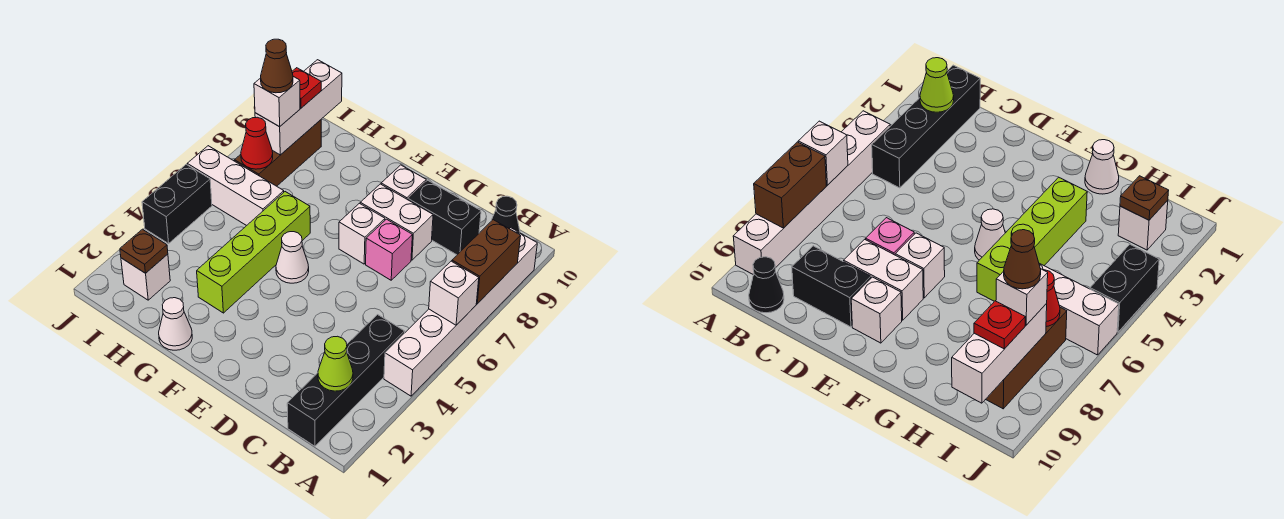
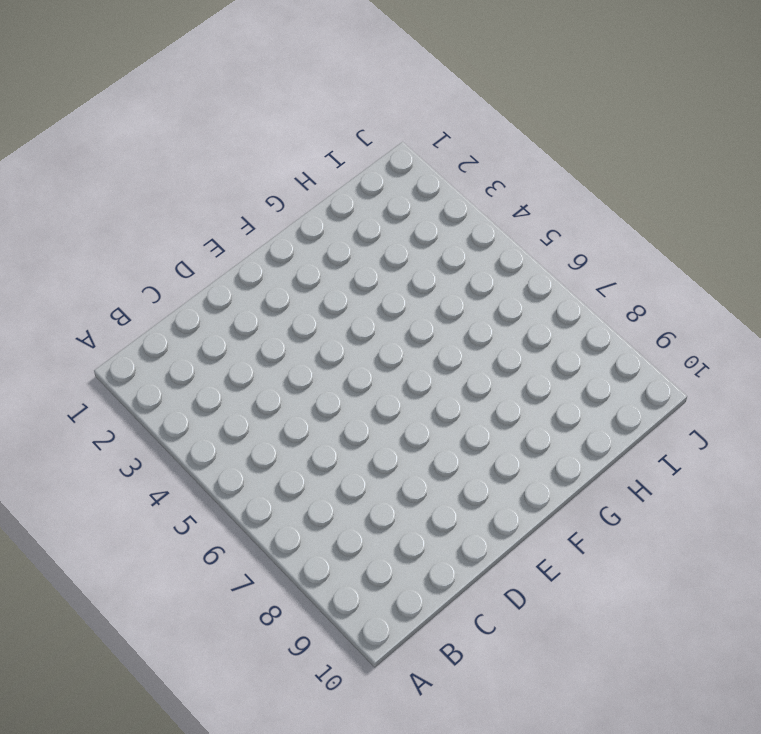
none -> white 1x6 brick [384,228,537,396]
none -> black 1x4 brick [287,315,405,446]
none -> black 1x1 cone [491,196,520,233]

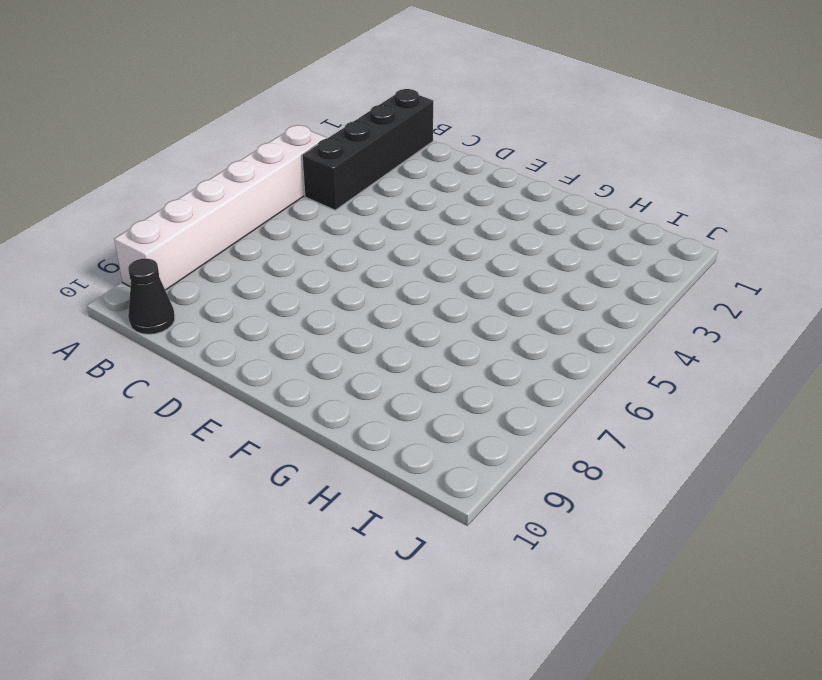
none -> black 1x2 brick [408,180,481,255]
none -> pink 1x1 brick [366,219,412,280]
none -> white 1x2 brick [360,184,433,260]

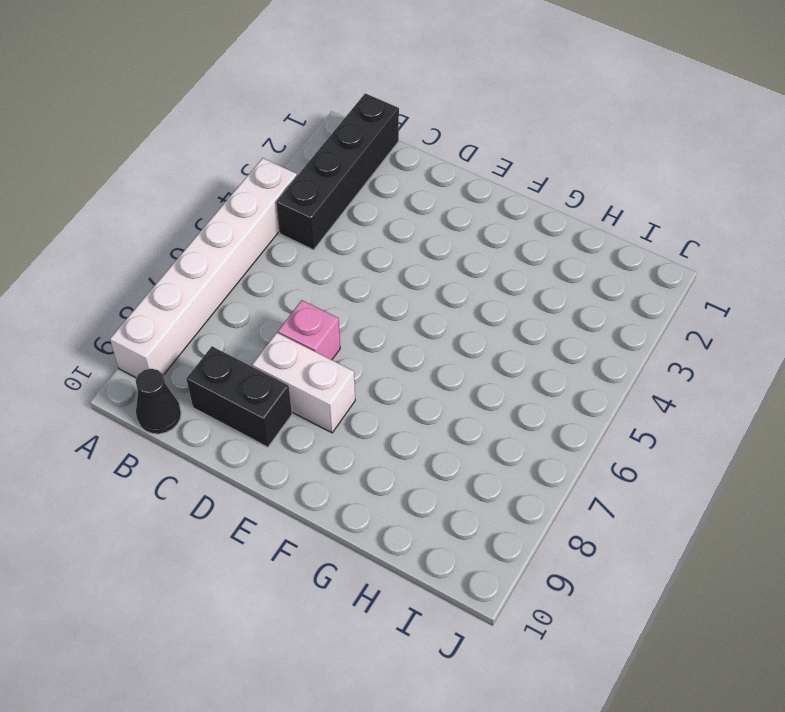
none -> white 1x1 brick [339,203,385,264]
none -> white 1x1 brick [381,165,426,200]
none -> white 1x1 cone [276,232,309,283]

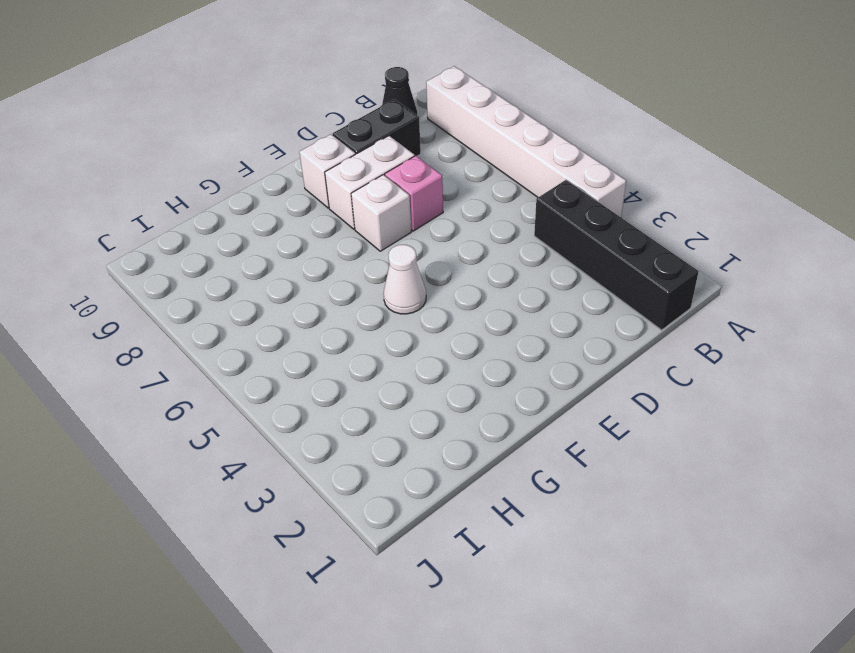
none -> white 1x1 cone [159,298,192,350]
none -> lime 1x4 brick [197,192,310,313]
none -> white 1x3 brick [187,146,284,226]

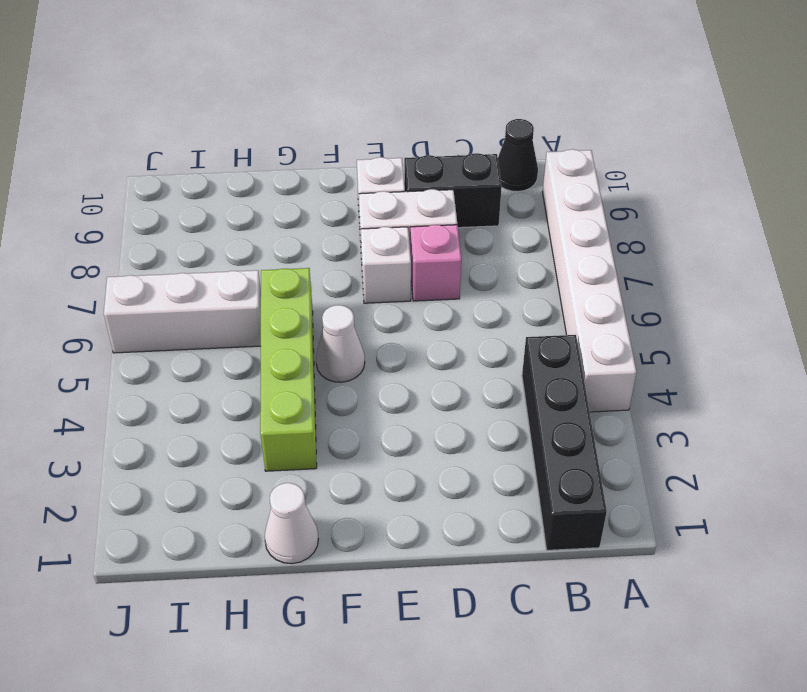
none -> white 1x1 brick [121,254,170,300]
none -> brown 1x3 brick [235,120,321,186]
none -> black 1x2 brick [142,164,212,244]

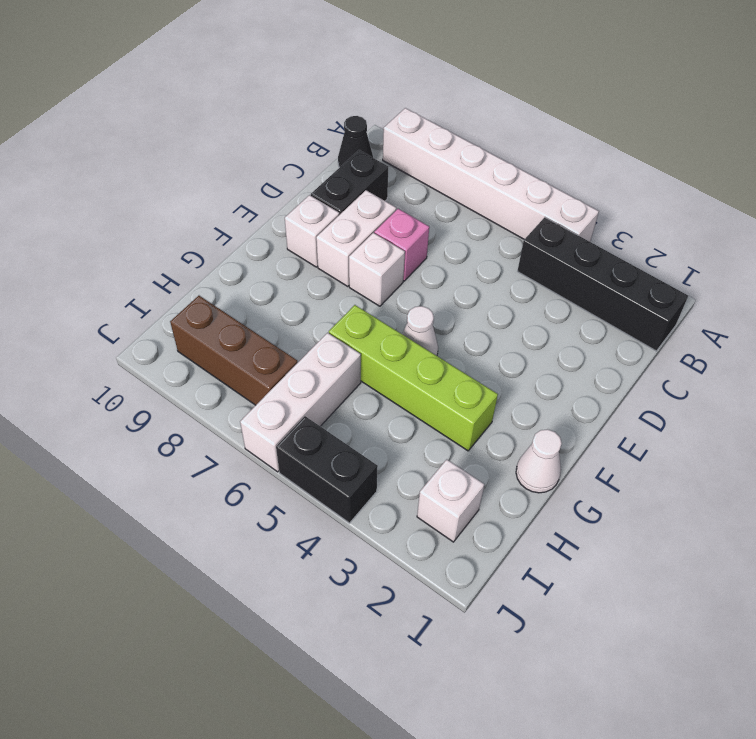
none -> white 1x1 brick [429,261,479,325]
none -> brown 1x2 brick [452,220,521,304]
none -> lime 1x1 cone [318,336,353,391]

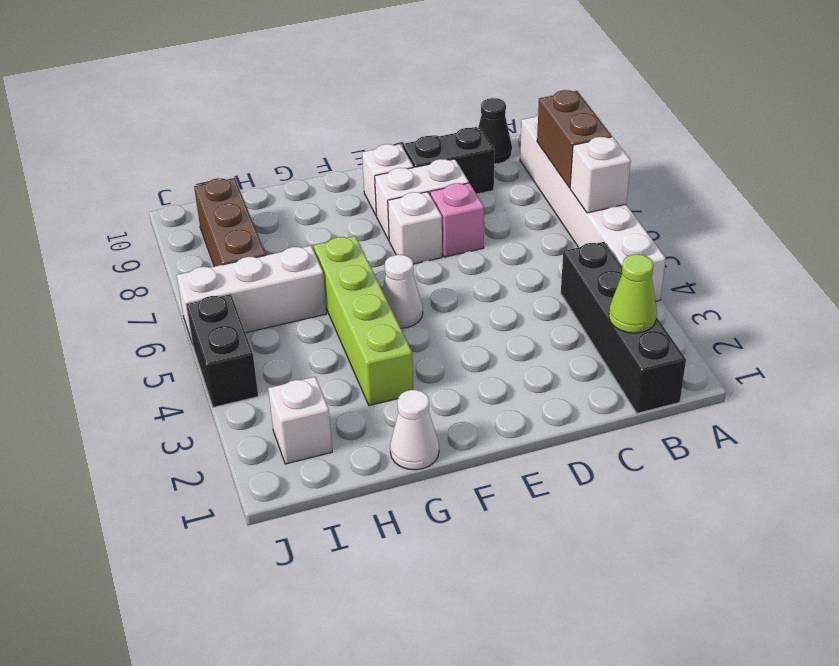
none -> brown 1x1 plate [120,229,168,273]
none -> red 1x1 cone [241,117,273,169]
none -> white 1x3 brick [255,60,342,155]

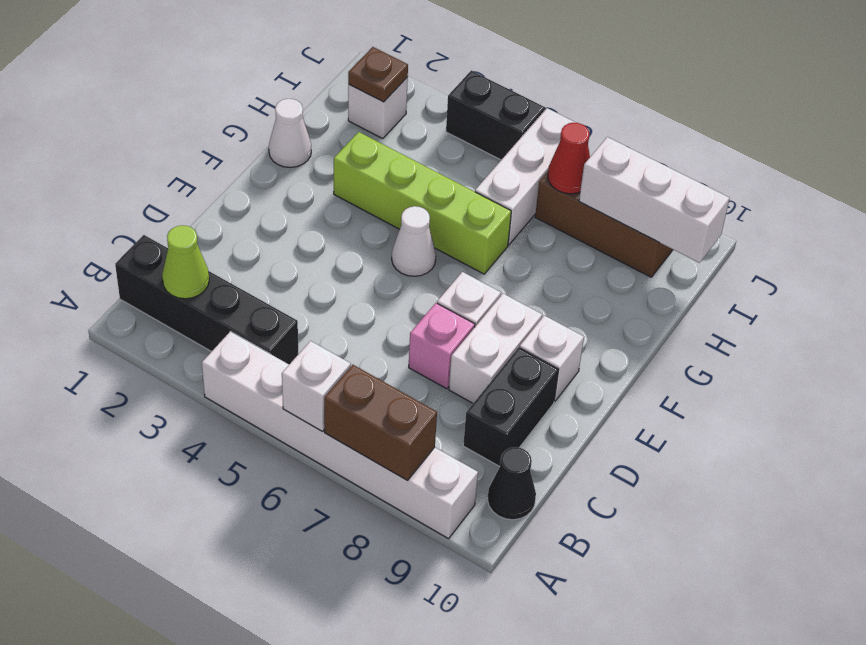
none -> white 1x1 brick [254,77,300,127]
none -> red 1x1 plate [292,68,321,108]
none -> brown 1x1 cone [261,39,293,93]

